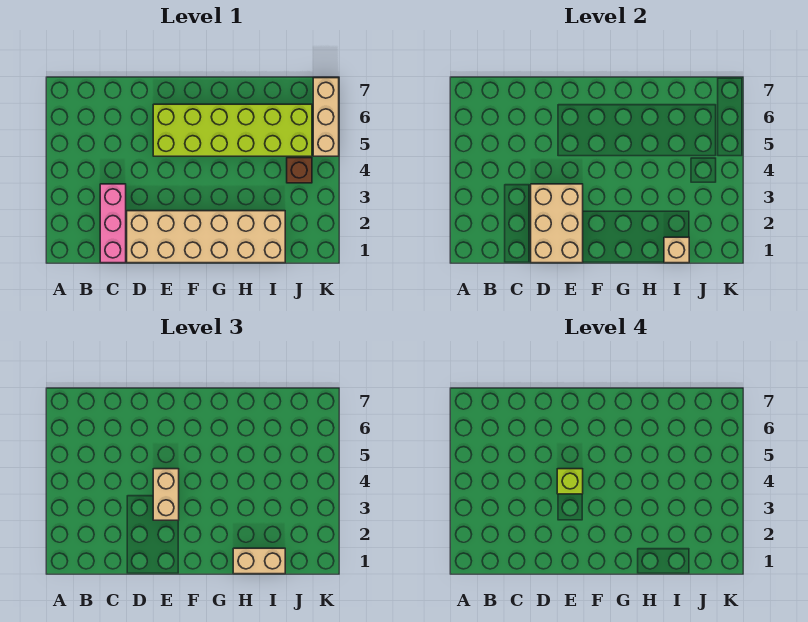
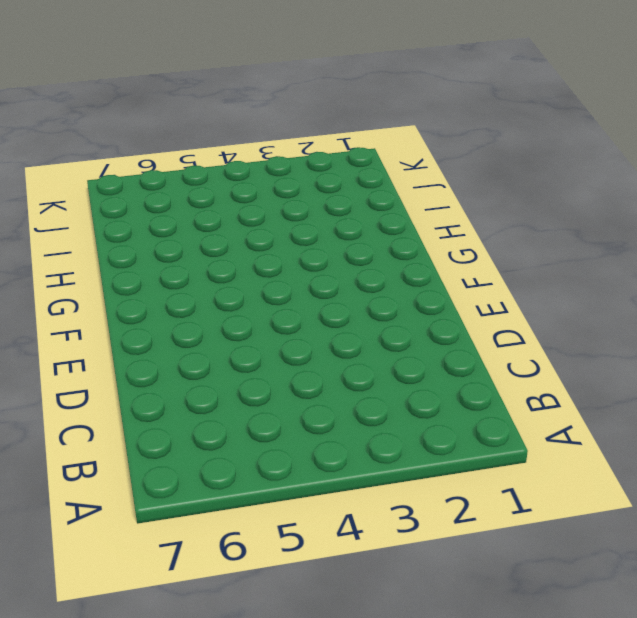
none -> pink 1x3 brick [100,184,126,263]
none -> tan 2x6 brick [127,211,285,263]

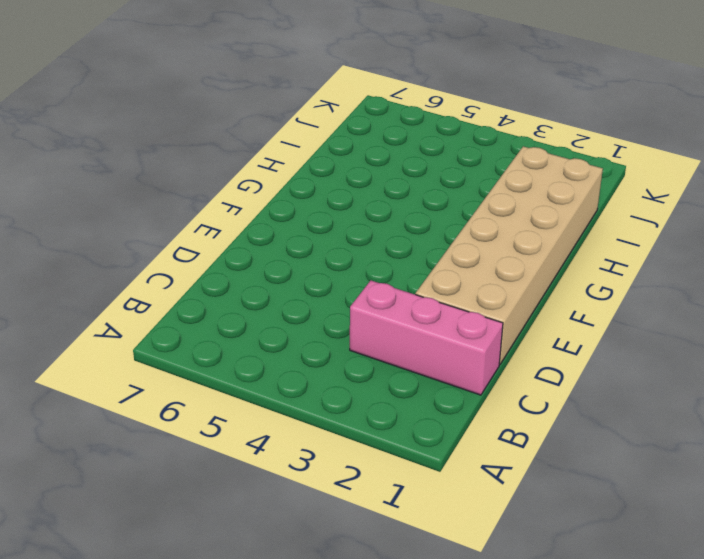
none -> lime 2x6 brick [153,104,312,156]
none -> brown 1x1 brick [287,158,312,183]

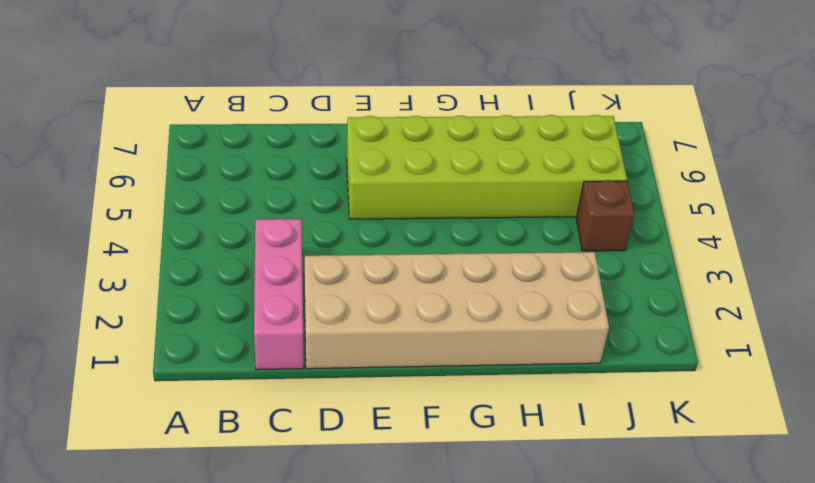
none -> tan 1x3 brick [313,78,339,156]
none -> tan 2x3 brick [531,184,583,263]

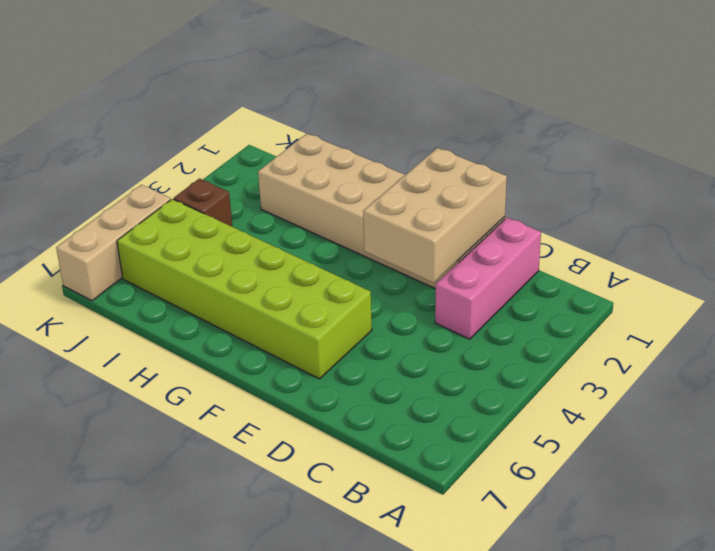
none -> tan 1x1 brick [664,237,689,263]
none -> tan 1x2 brick [153,469,179,520]

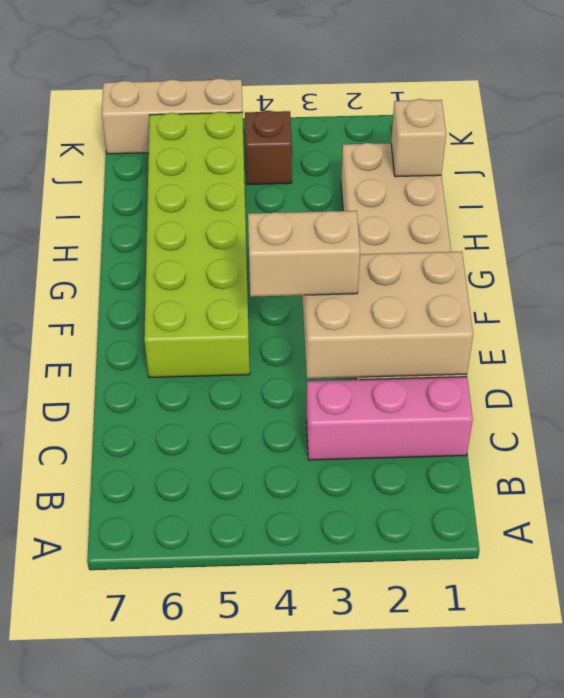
none -> tan 1x2 brick [233,548,285,574]
none -> lime 1x1 brick [557,469,583,494]

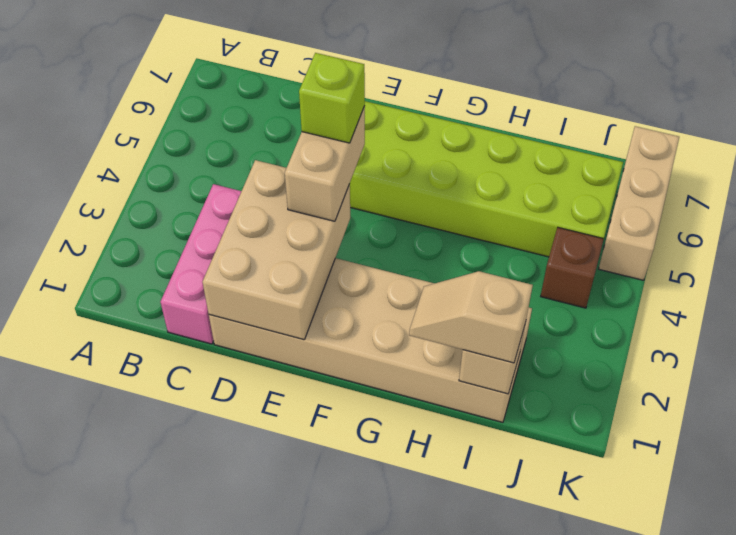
tan 1x2 slope [409,271,533,363] -> tan 1x2 brick [233,548,285,574]

